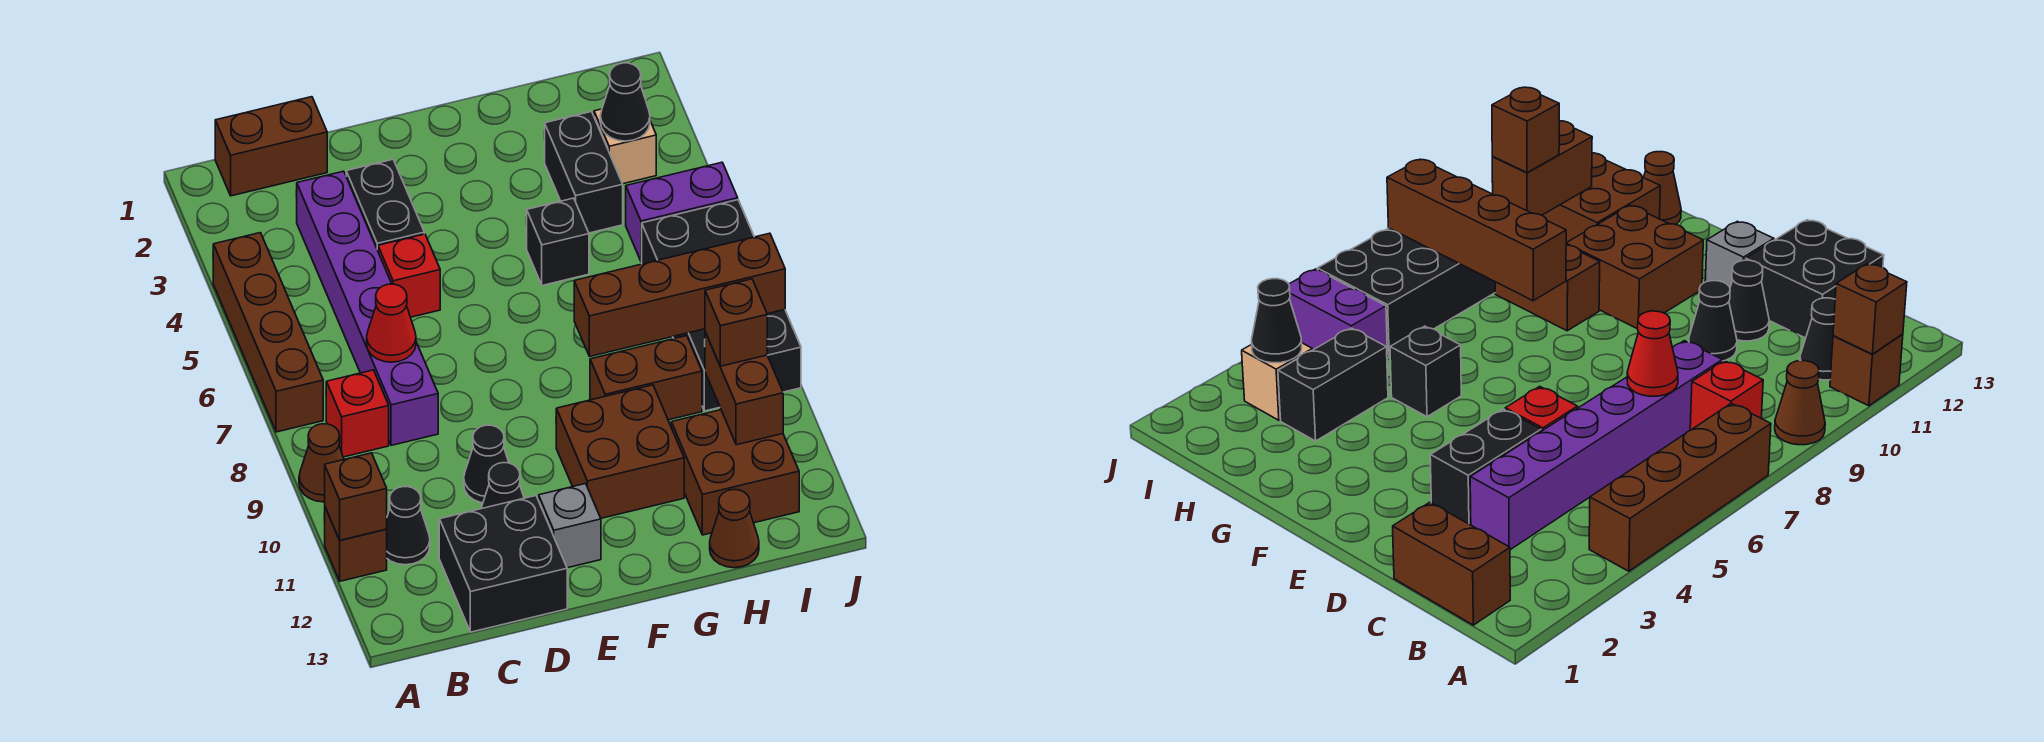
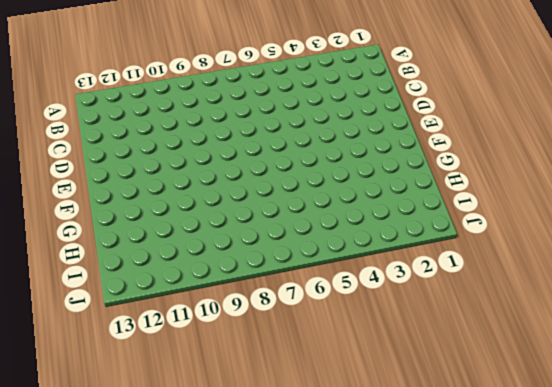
none -> brown 1x4 brick [213,233,323,432]
none -> brown 1x1 cone [299,424,344,502]
none -> brown 1x1 brick [325,508,387,581]

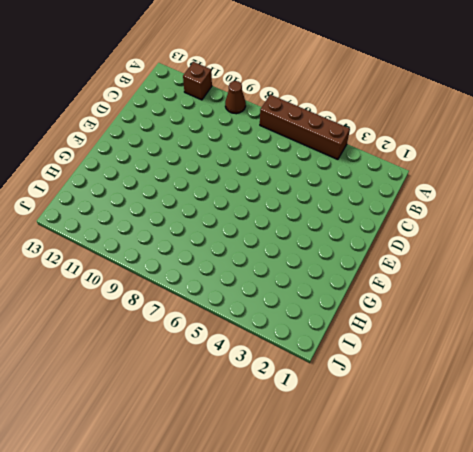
none -> brown 1x2 brick [215,97,327,196]
none -> red 1x1 brick [326,370,389,457]
none -> black 1x1 cone [387,487,430,565]

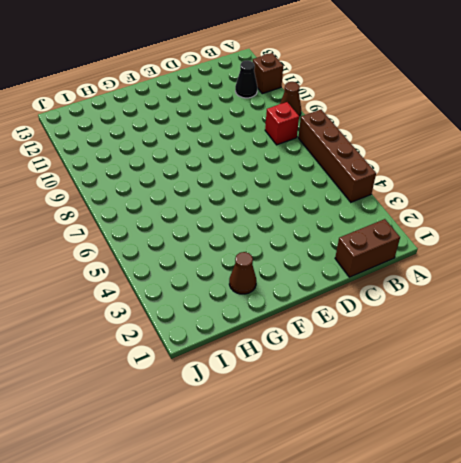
brown 1x1 cone [229,252,256,294] -> brown 1x1 cone moved to [710,490,759,568]
none -> purple 1x6 brick [296,171,438,445]
none -> black 2x2 brick [439,496,567,632]
none -> black 1x2 brick [346,159,424,250]

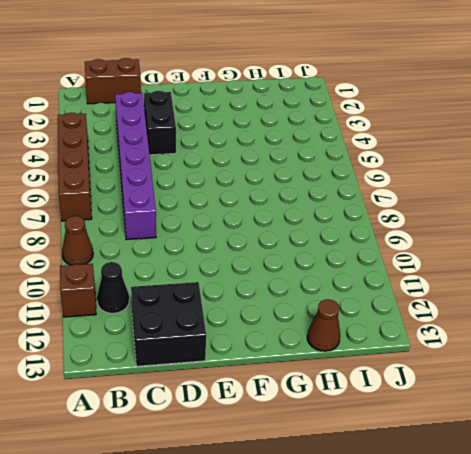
none -> red 1x1 brick [326,370,389,457]
none -> red 1x1 brick [378,234,440,317]
none -> black 1x1 cone [464,425,509,503]

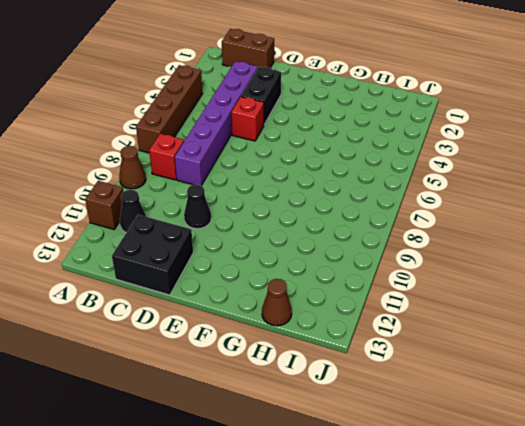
none -> black 1x1 cone [481,463,524,509]
none -> grey 1x1 brick [539,484,601,568]
none -> brown 2x2 brick [556,385,684,518]

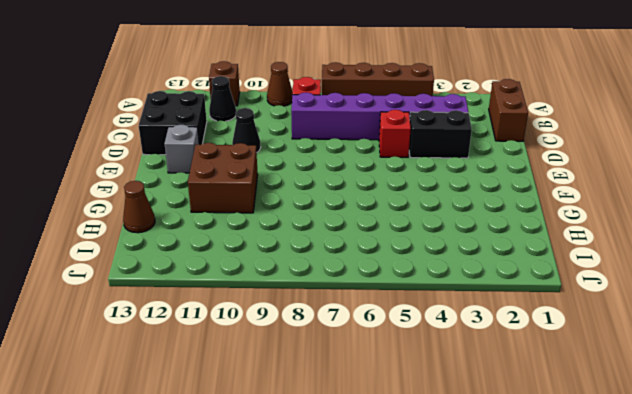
none -> black 1x1 cone [481,463,524,509]
none -> black 1x1 brick [526,198,589,286]
none -> brown 1x2 brick [590,336,702,420]

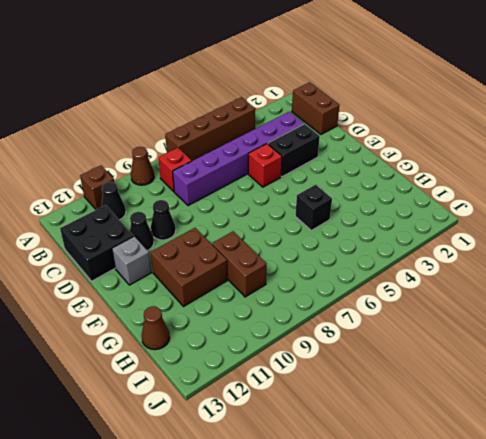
none -> black 1x2 brick [544,112,623,233]
none -> brown 2x2 brick [671,410,799,535]
none -> tan 1x1 brick [594,109,656,184]

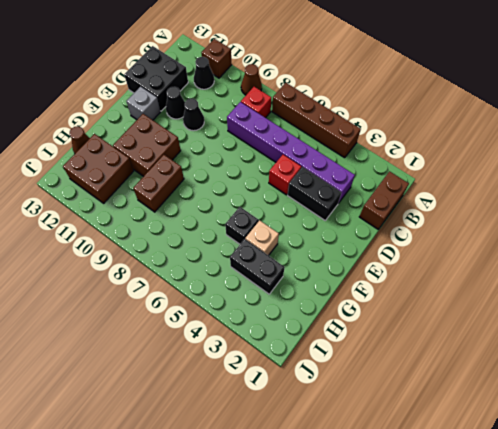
tan 1x1 brick [245,220,279,256] -> tan 1x1 brick moved to [594,109,656,184]
none -> purple 1x2 brick [626,162,738,262]
none -> black 2x4 brick [642,200,801,411]
none -> brown 1x1 brick [325,453,387,540]

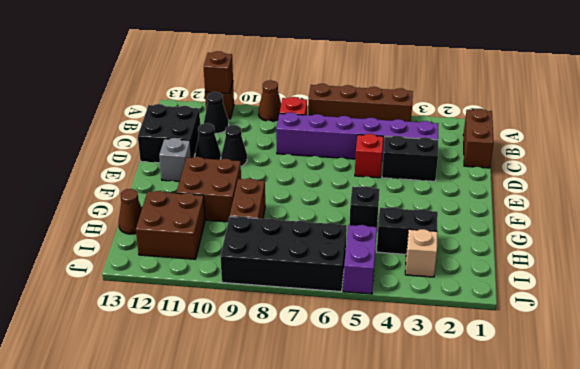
none -> red 1x1 cone [367,284,416,362]
none -> brown 1x4 brick [574,233,785,356]
none -> black 1x1 cone [600,63,650,141]

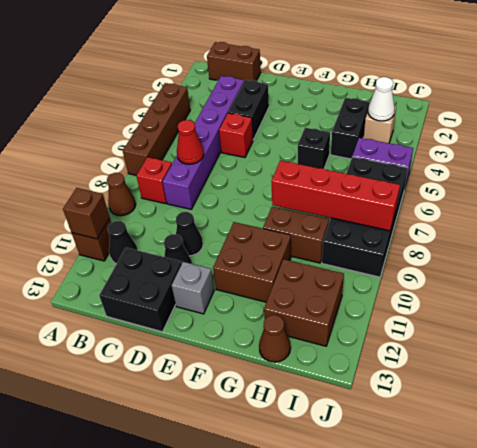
red 1x4 brick [271,160,400,231] -> brown 1x4 brick [574,233,785,356]
white 1x1 cone [368,77,395,121] -> black 1x1 cone [600,63,650,141]
none -> brown 1x2 brick [705,332,783,445]
none -> brown 1x1 brick [705,279,767,366]

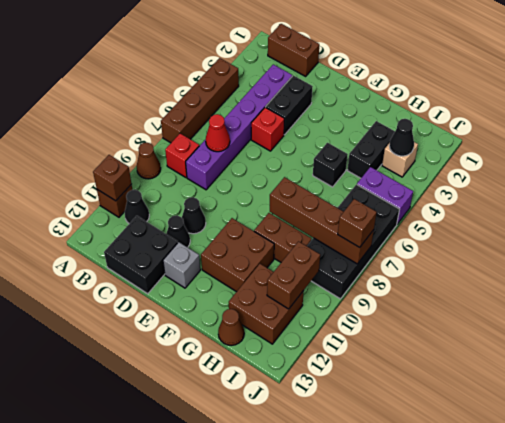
brown 1x1 brick [338,199,377,247] -> brown 1x1 brick moved to [705,279,767,366]

